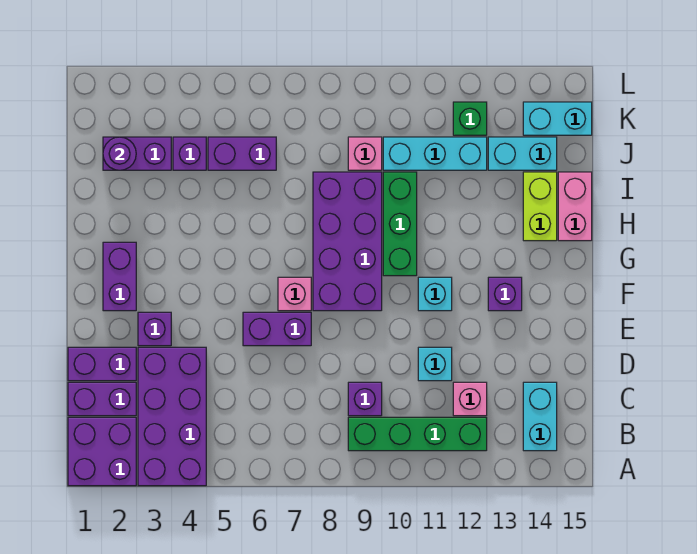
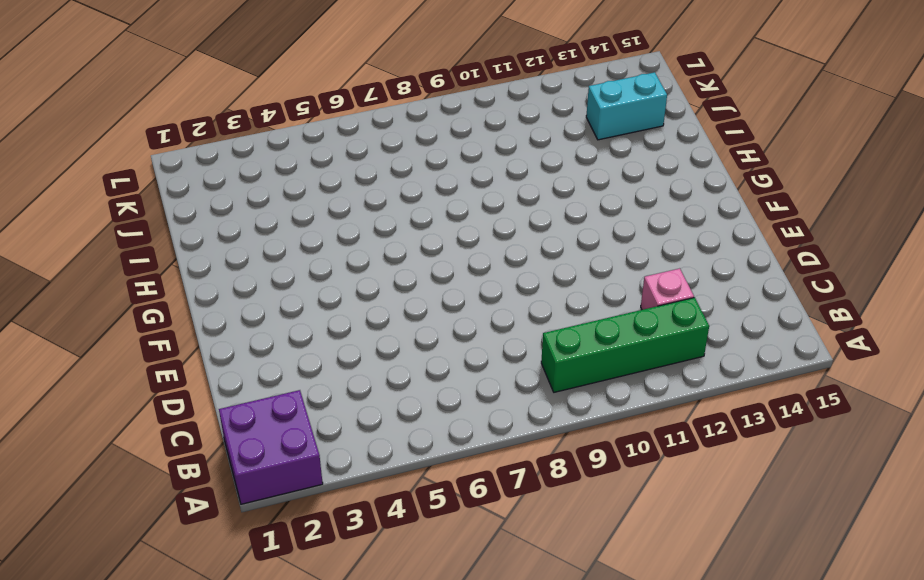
none -> purple 2x4 brick [138,347,206,486]
none -> cyan 1x2 brick [523,382,557,451]
none -> purple 1x2 brick [68,382,136,416]

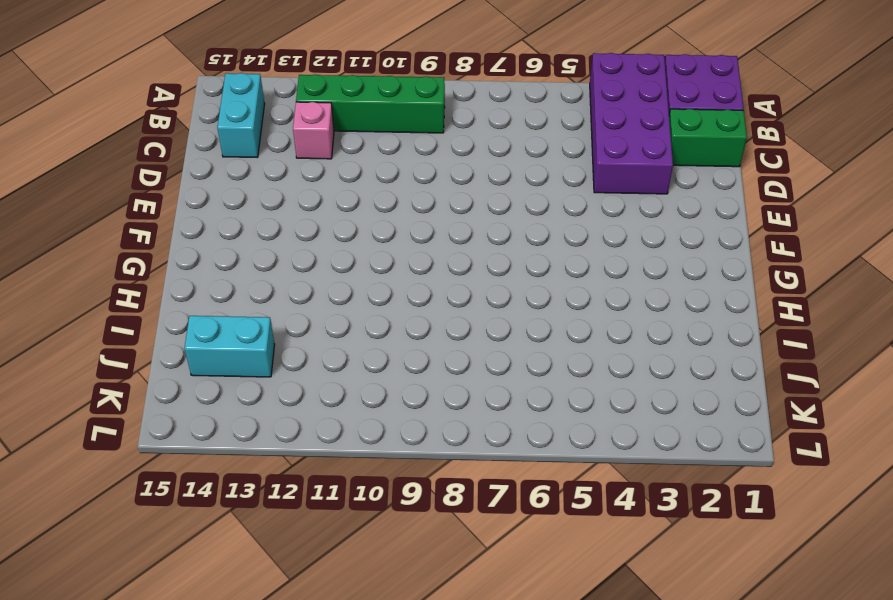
green 1x2 brick [669,109,747,167] -> purple 1x2 brick [68,382,136,416]
none -> purple 1x1 brick [348,382,382,416]
none -> purple 1x2 brick [68,347,136,381]
none -> cyan 1x1 brick [418,347,452,381]

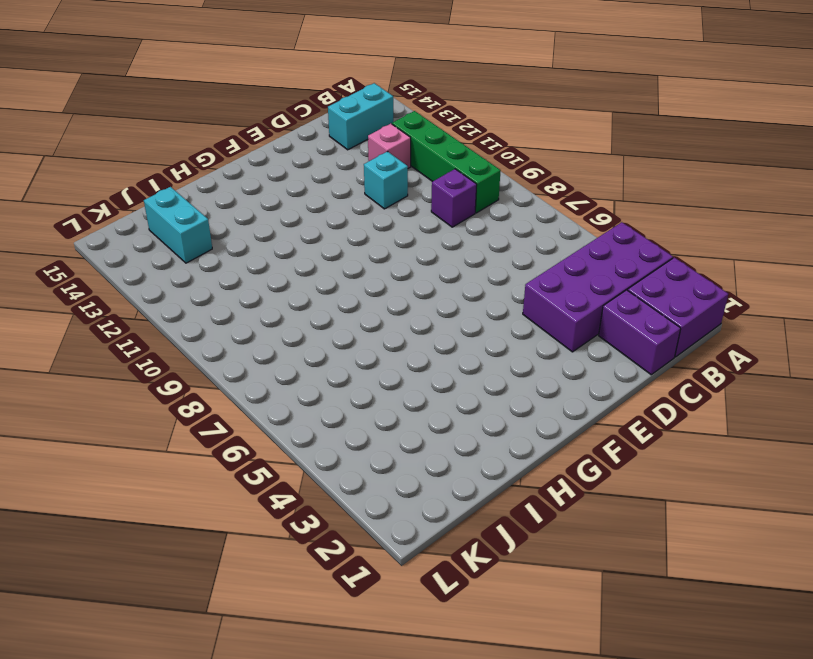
none -> purple 1x2 brick [68,347,136,381]
none -> purple 1x1 brick [138,312,171,346]
none -> purple 1x2 brick [243,312,311,346]

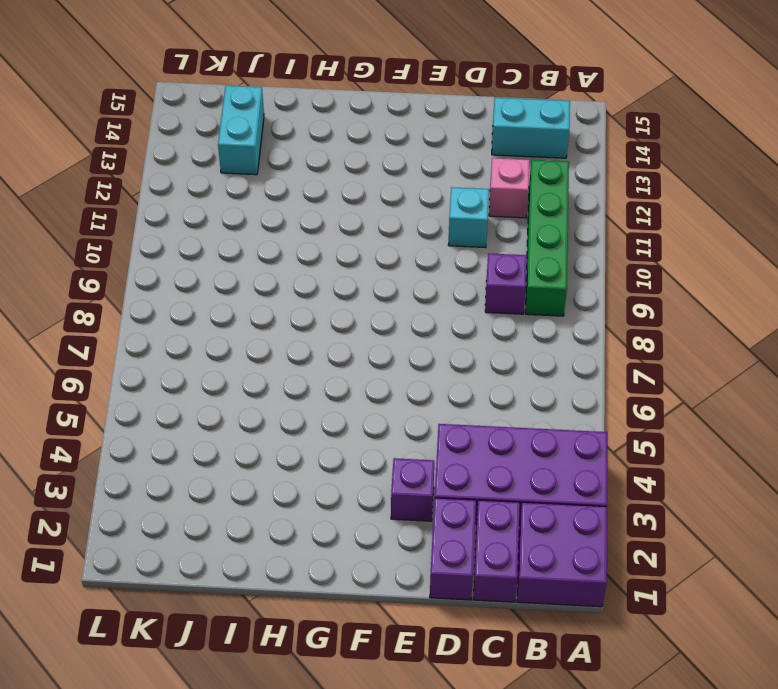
none -> purple 1x2 brick [243,312,311,346]
none -> purple 1x2 brick [103,242,136,311]
none -> pink 1x1 brick [278,277,311,311]

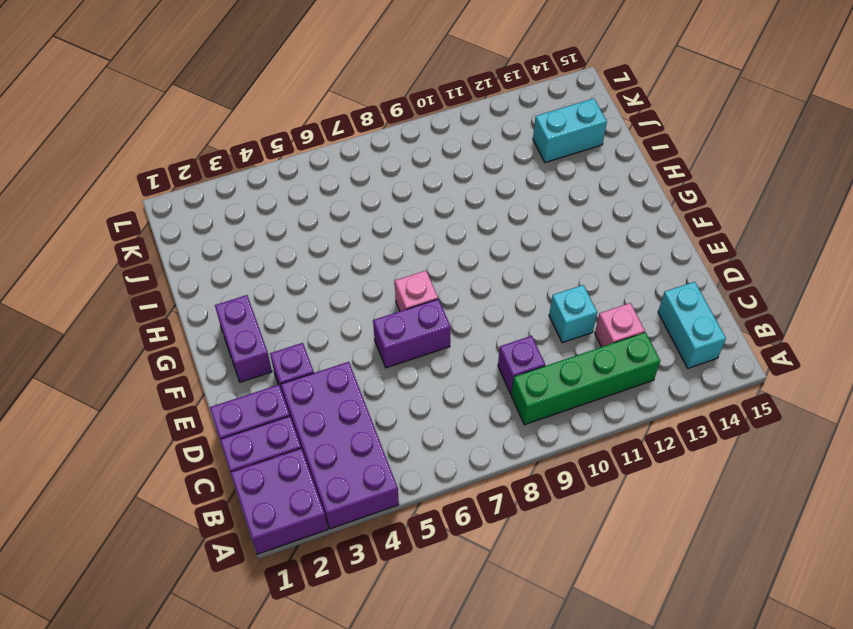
none -> purple 2x4 brick [313,172,382,311]
none -> cyan 1x1 brick [418,277,452,311]
none -> purple 1x1 brick [488,277,522,311]

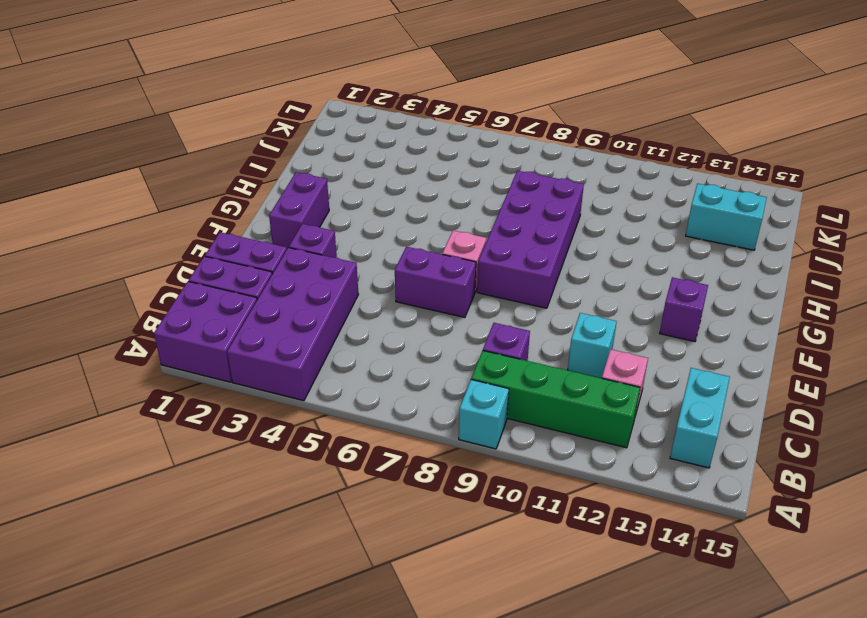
cyan 1x1 brick [459,380,509,449] -> cyan 1x1 brick moved to [418,277,452,311]
none -> green 1x3 brick [383,172,417,276]
none -> lime 1x2 brick [523,172,557,241]
none -> pink 1x2 brick [558,172,592,241]

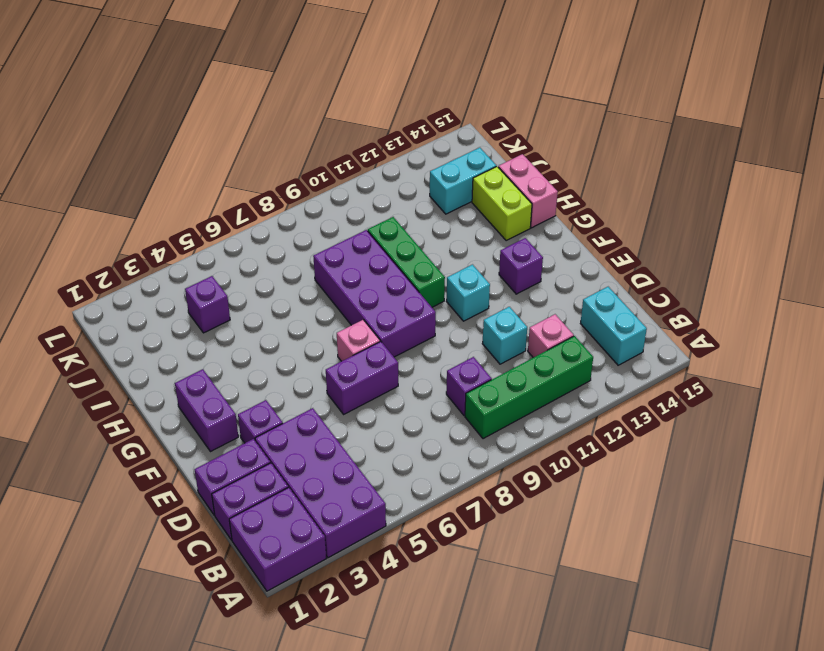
none -> purple 1x2 brick [103,137,171,170]
none -> purple 1x2 brick [208,137,276,170]
none -> pink 1x1 brick [348,137,382,170]

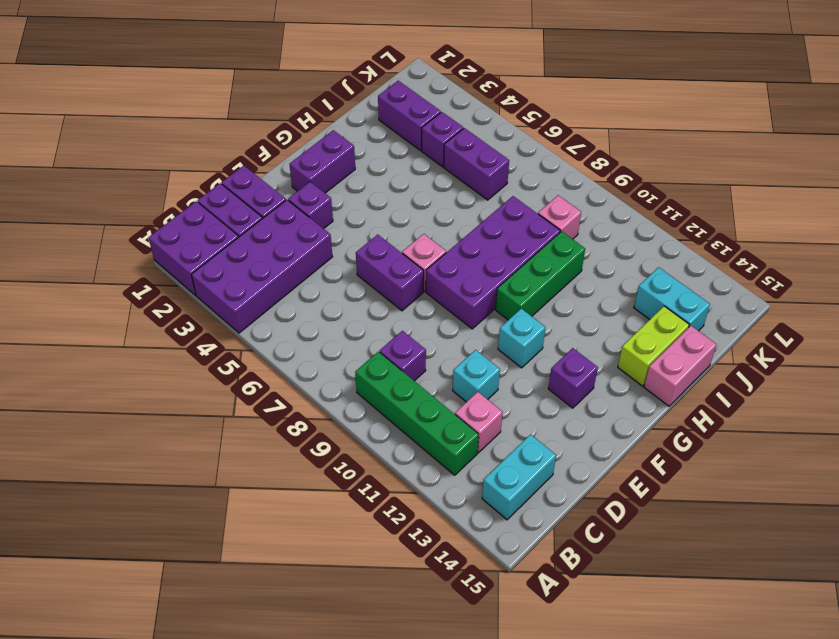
none -> cyan 1x3 brick [383,137,487,170]
none -> green 1x1 brick [453,102,487,135]
none -> cyan 1x2 brick [523,102,592,135]

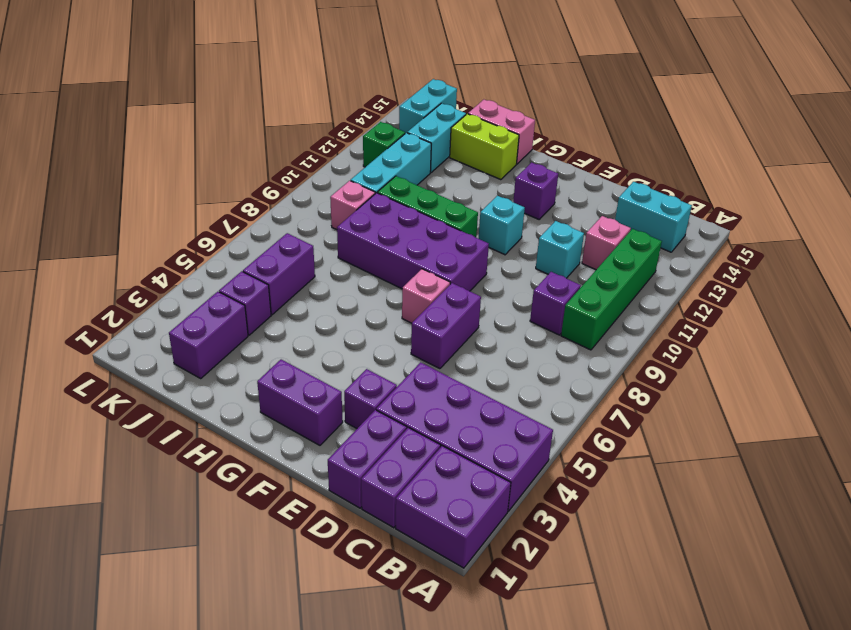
none -> purple 1x1 round brick [103,137,136,170]

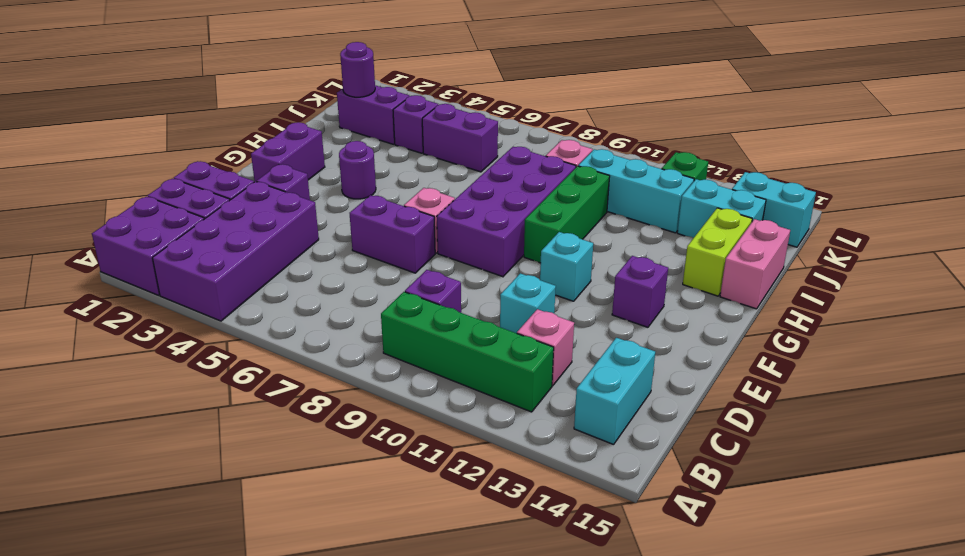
purple 1x1 round brick [339,141,376,199] -> none

